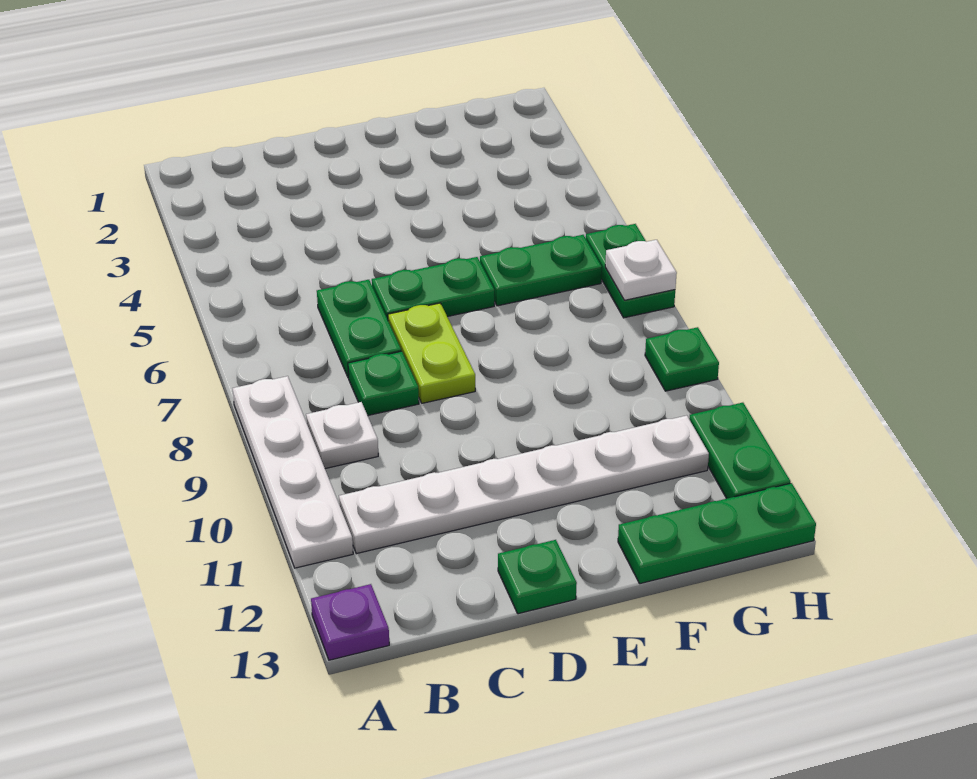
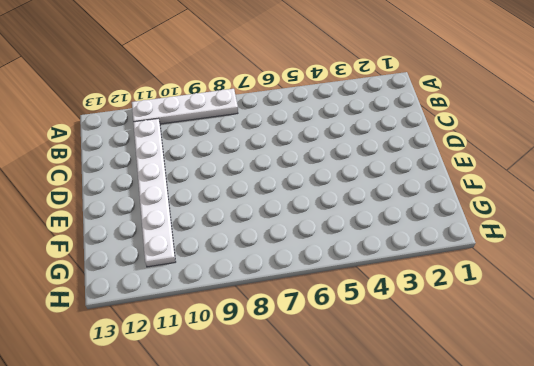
none -> purple 1x1 plate [311,584,389,660]
none -> white 1x1 plate [306,402,378,469]
none -> green 1x2 plate [317,280,401,378]

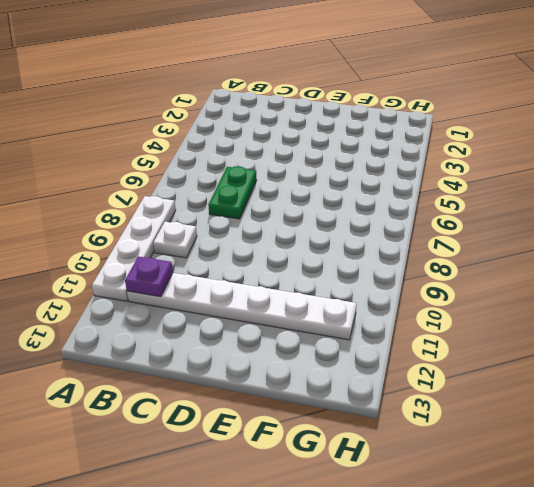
purple 1x1 plate [125,256,173,297] -> purple 1x1 plate moved to [311,584,389,660]
none -> green 1x1 plate [348,351,419,415]
none -> green 1x2 plate [372,257,494,320]
none -> lime 1x2 plate [388,303,475,403]

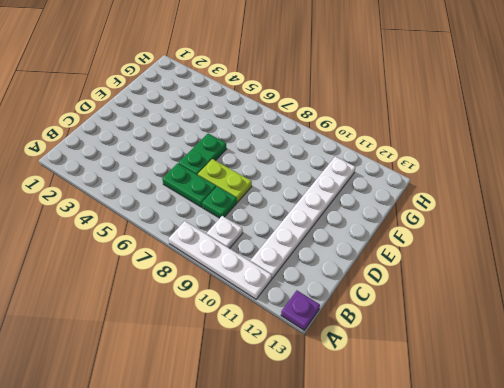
none -> green 1x1 plate [498,540,577,614]
none -> green 1x2 plate [480,235,602,306]
none -> green 1x3 plate [618,483,816,584]

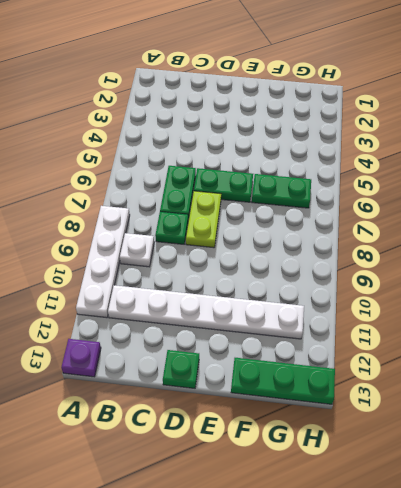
none -> green 1x2 plate [586,224,675,318]
none -> green 1x1 plate [645,327,719,391]
none -> green 1x2 plate [689,403,791,499]

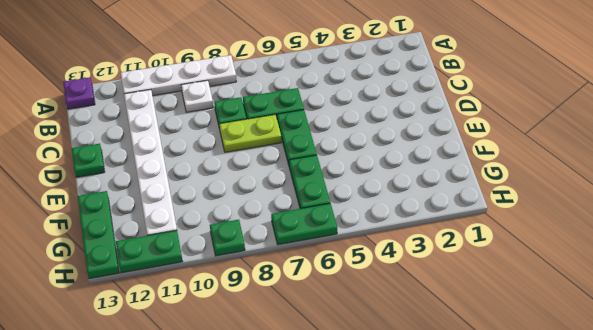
none -> white 1x1 plate [605,240,677,300]

